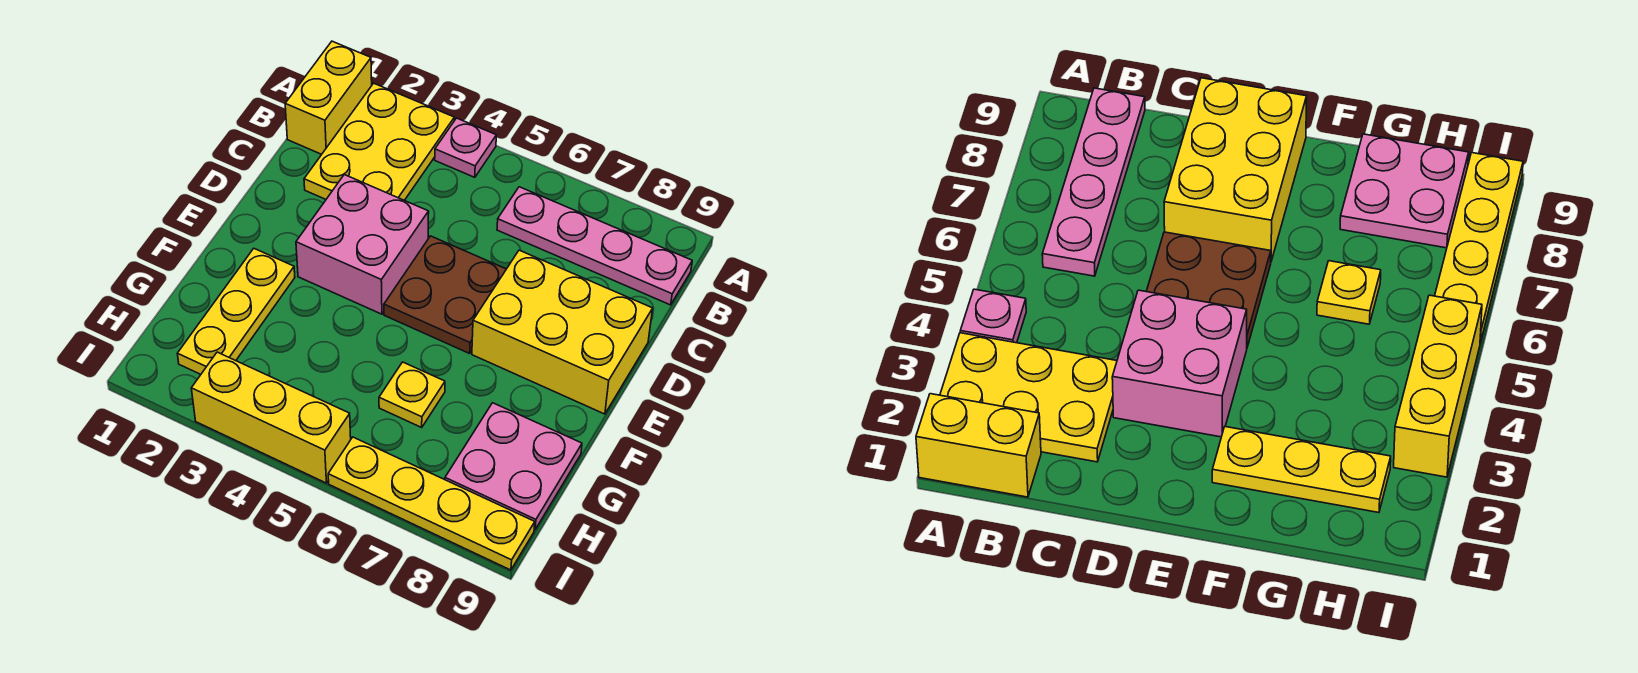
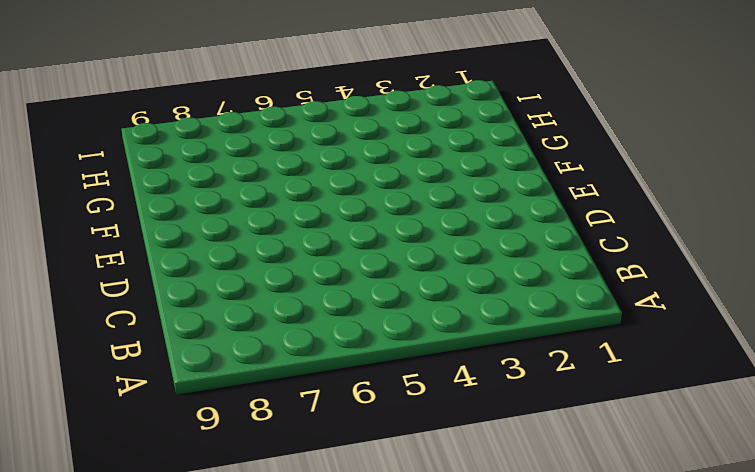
none -> yellow 1x2 brick [285,41,372,154]
none -> yellow 2x3 plate [304,83,454,200]
none -> pink 1x1 plate [435,118,496,177]

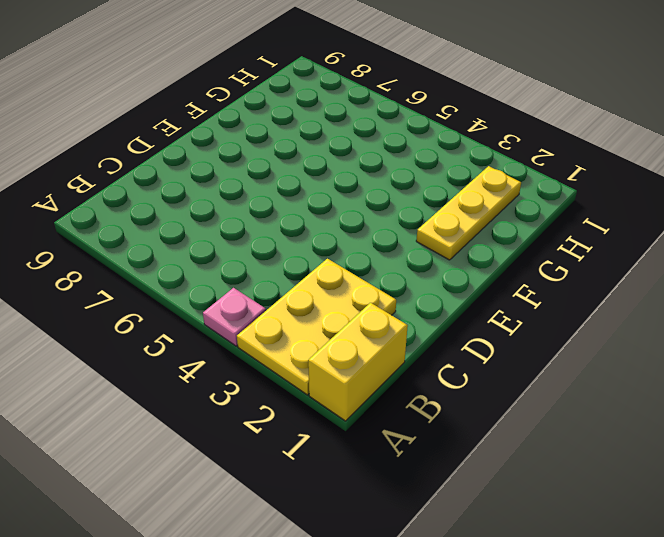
none -> pink 1x4 plate [497,187,692,305]
none -> pink 2x2 brick [296,175,429,314]
none -> brown 2x2 plate [384,236,506,353]

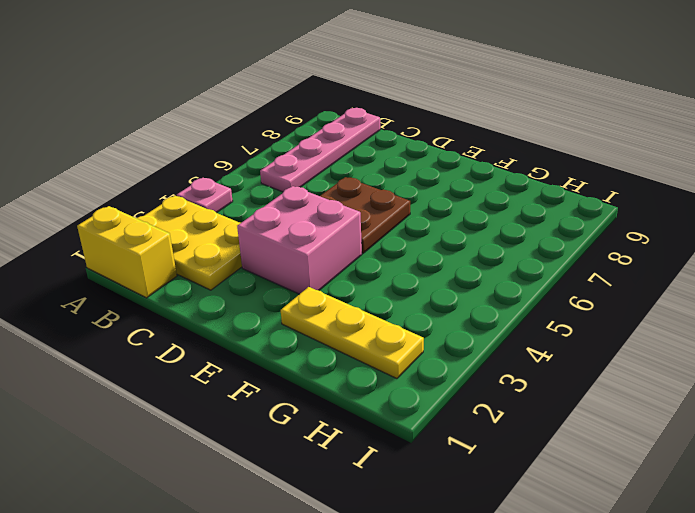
none -> yellow 2x3 brick [472,250,653,414]
none -> yellow 1x1 plate [379,362,445,427]
none -> pink 2x2 plate [445,403,582,530]

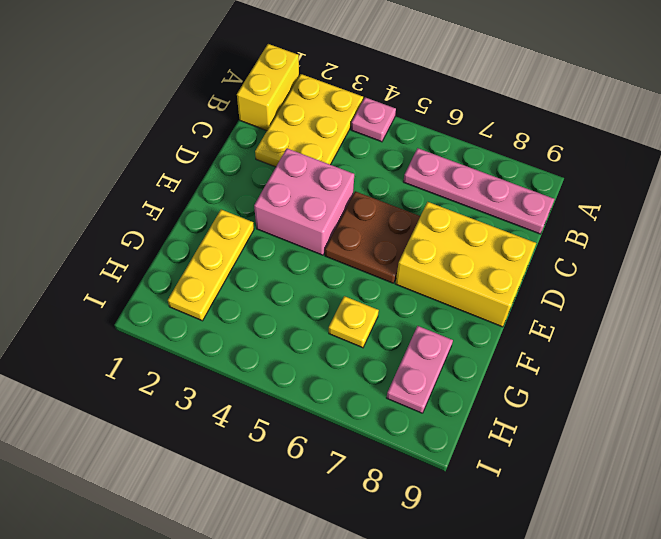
pink 1x2 plate [387,326,453,413] -> pink 2x2 plate [445,403,582,530]
none -> yellow 1x3 brick [191,352,351,483]
none -> yellow 1x4 plate [328,437,535,570]

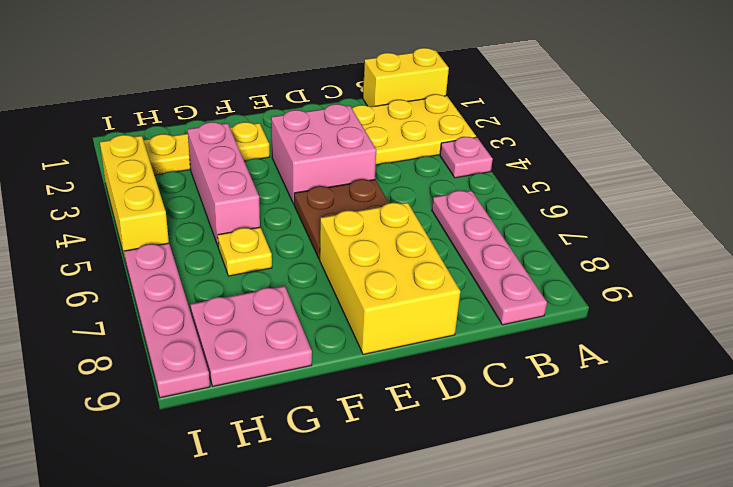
pink 1x3 brick [187,122,260,246] -> none
pink 1x4 plate [124,243,210,398] -> yellow 1x4 plate [328,437,535,570]

